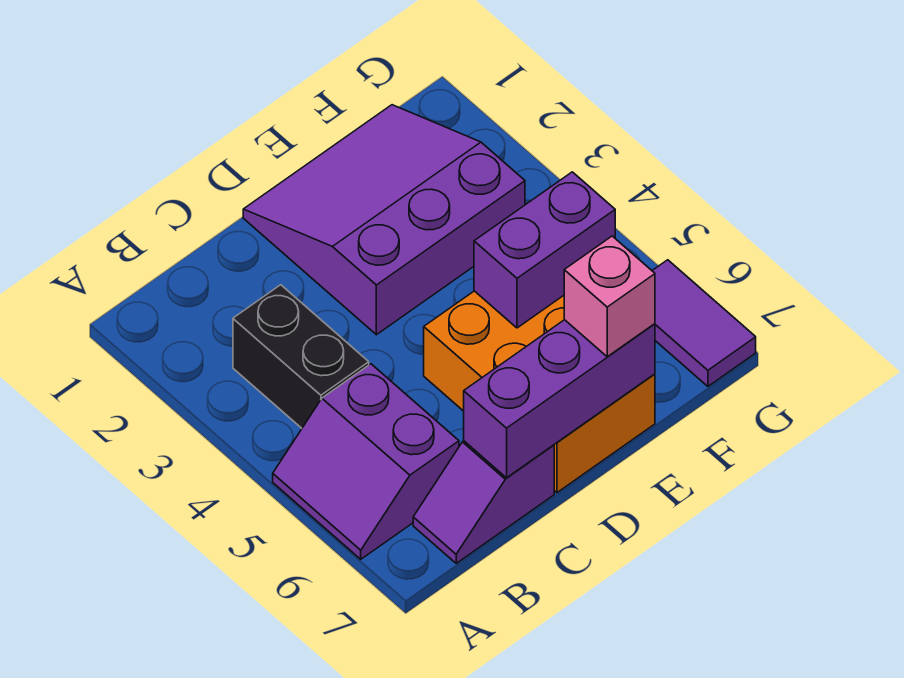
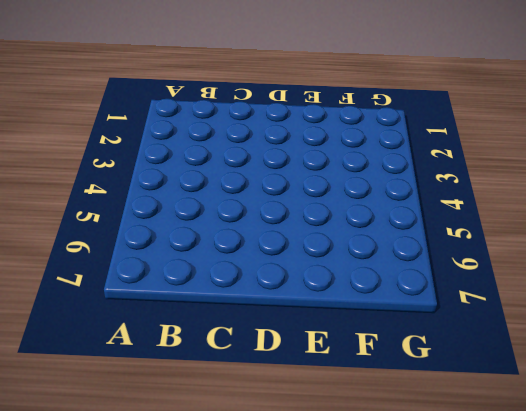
none -> purple 2x2 slope [273,364,459,559]
none -> black 1x2 brick [233,285,369,428]

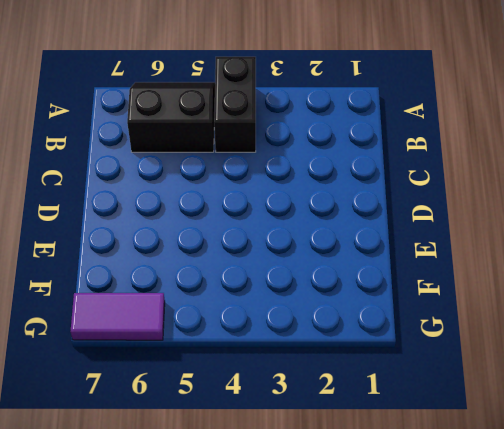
black 1x2 brick [214,57,256,152] -> black 1x2 brick turned to [233,285,369,428]
black 2x2 slope [127,82,215,152] -> purple 2x2 slope [273,364,459,559]
none -> purple 1x2 slope [413,441,554,563]
none -> purple 3x3 slope [243,105,525,335]

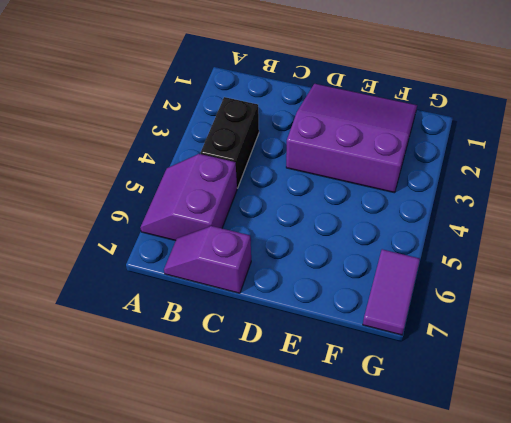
none -> orange 2x3 brick [424,291,655,493]
none -> purple 1x3 brick [464,320,655,478]

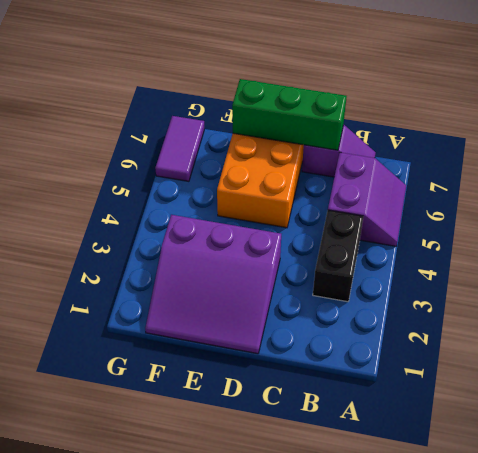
green 1x3 brick [232,79,347,150] -> purple 1x3 brick [464,320,655,478]
none -> purple 1x2 brick [474,172,615,328]
none -> pink 1x1 brick [564,236,655,357]

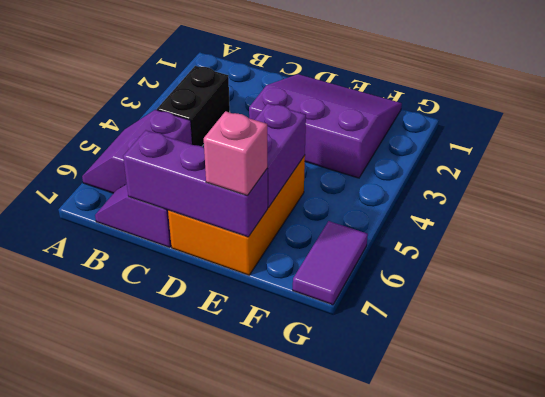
purple 1x2 brick [255,103,306,208] -> purple 1x2 brick turned to [474,172,615,328]

